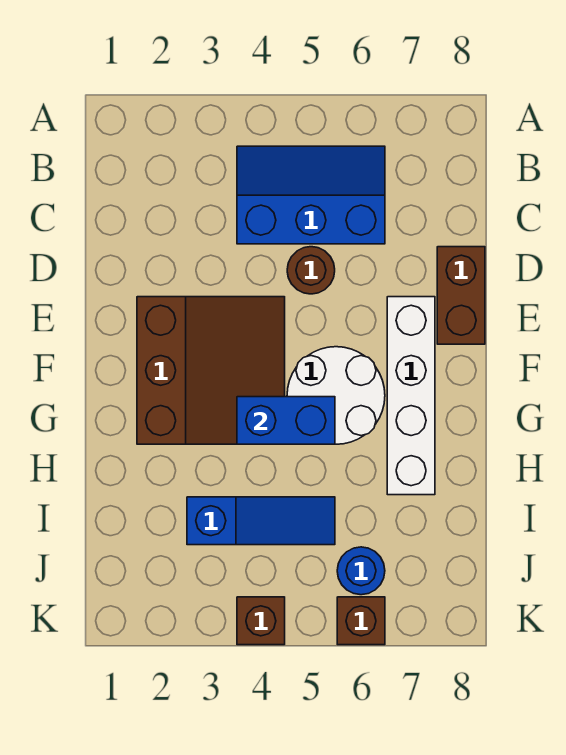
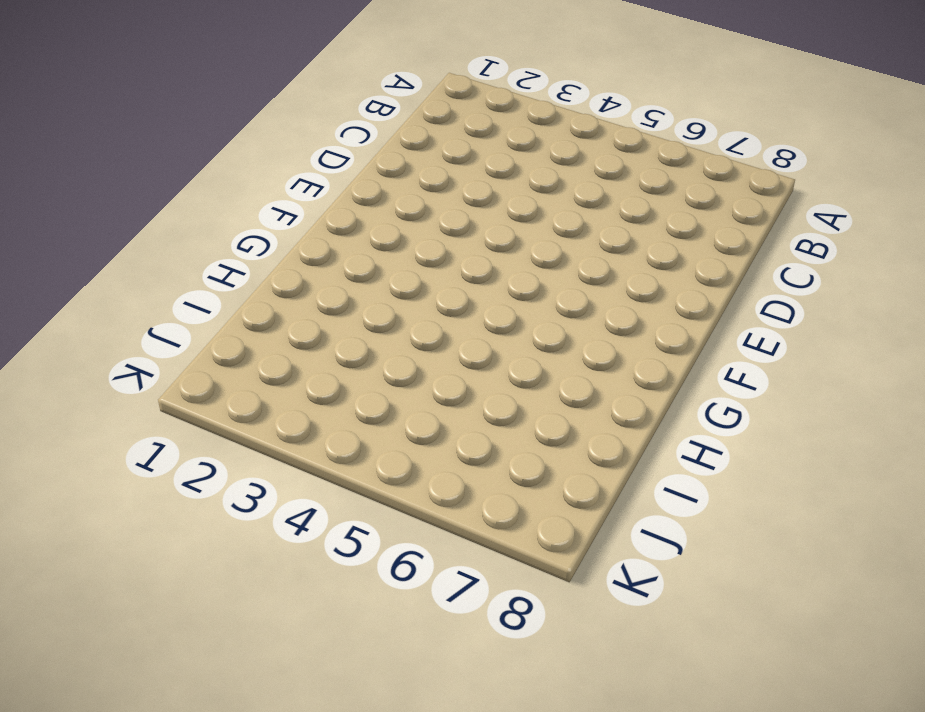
none -> blue 2x3 slope [237,146,385,244]
none -> brown 1x1 round brick [287,247,335,294]

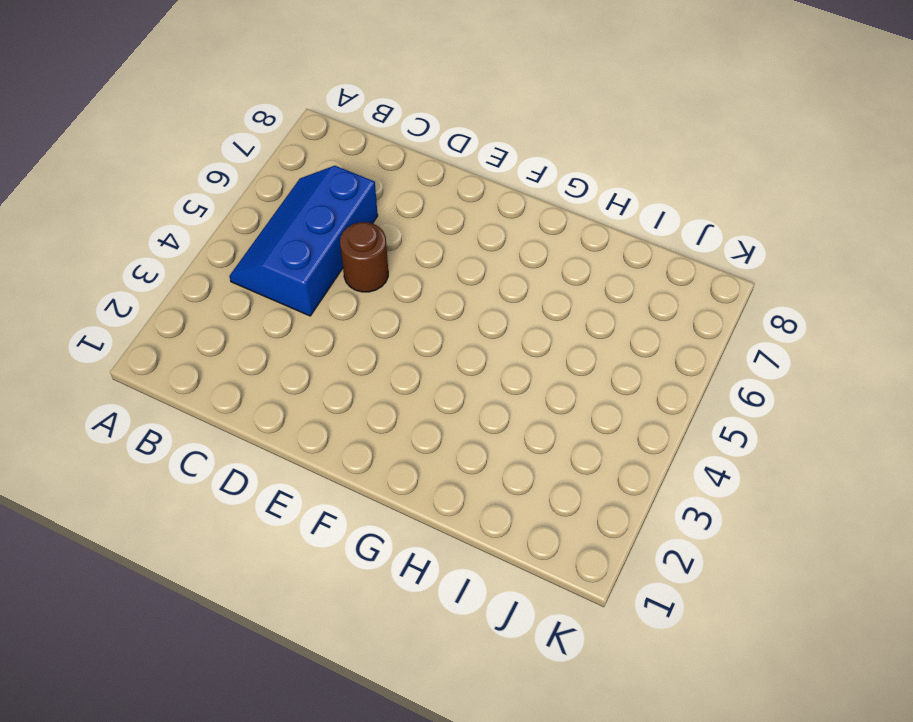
none -> brown 1x2 brick [437,247,485,344]
none -> brown 3x3 slope [137,297,285,444]

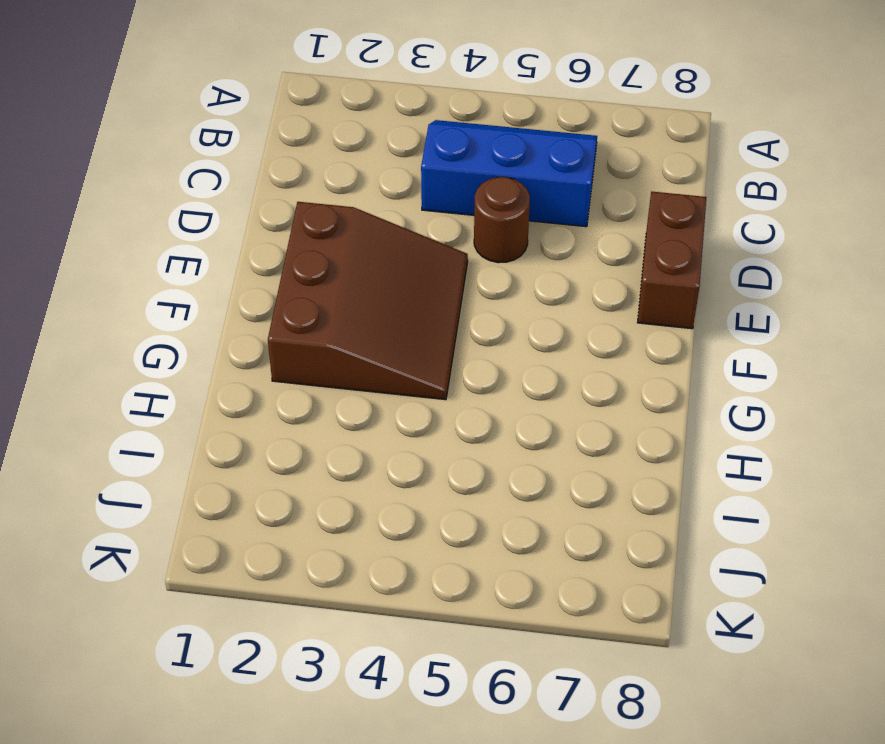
none -> white 1x4 brick [387,297,435,495]
none -> white 2x2 round brick [287,347,385,444]

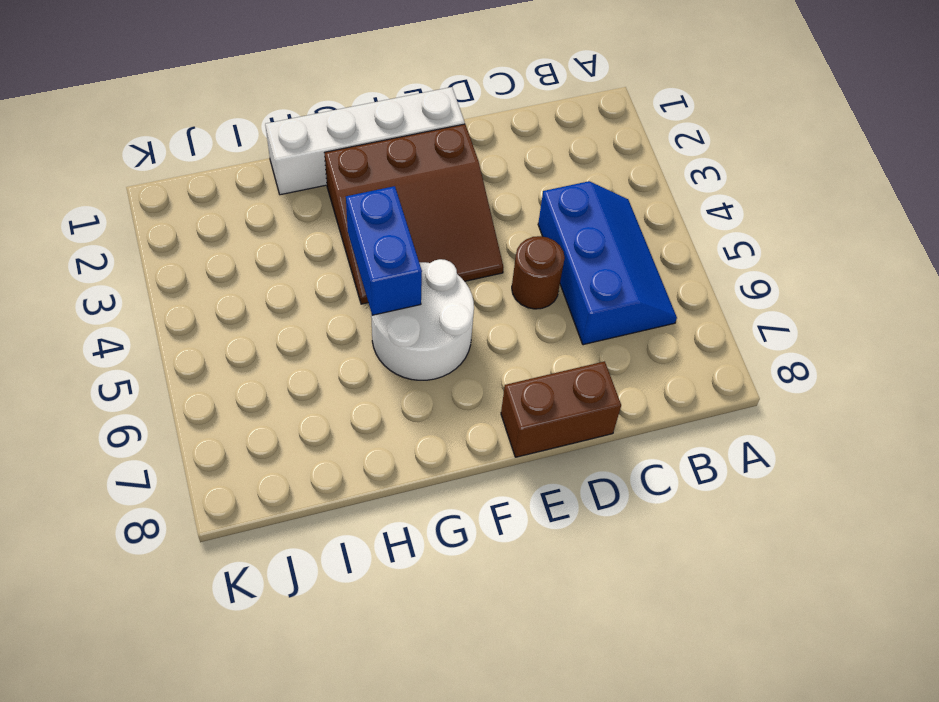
white 1x4 brick [265,87,465,195] -> white 1x4 brick moved to [387,297,435,495]
none -> blue 1x3 slope [187,497,335,545]
none -> blue 1x1 round brick [337,547,385,595]

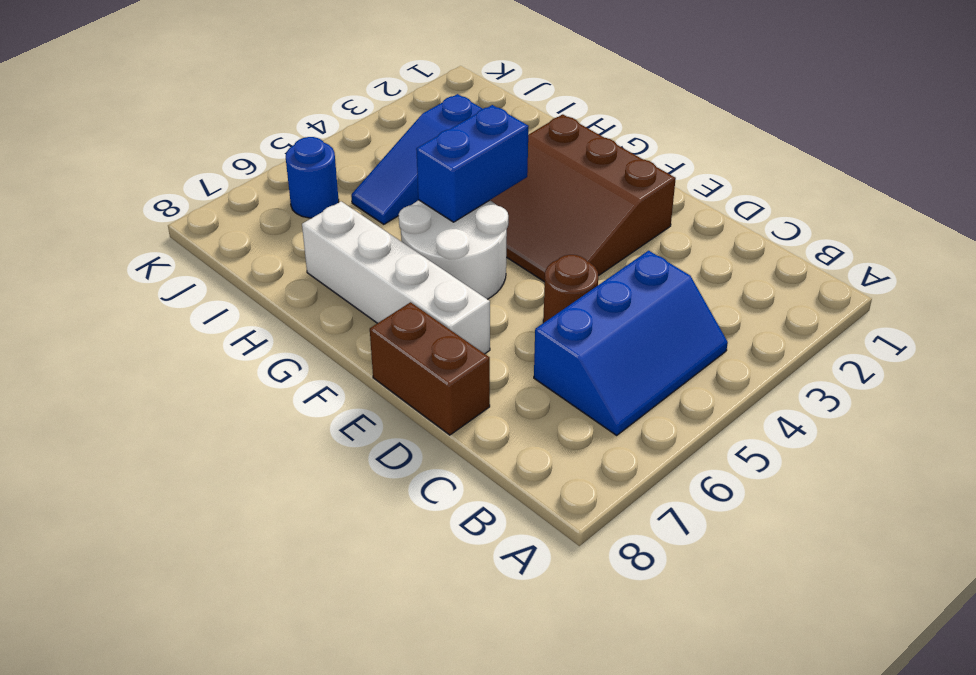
none -> brown 1x1 brick [237,597,285,645]
none -> brown 1x1 brick [337,597,385,645]

